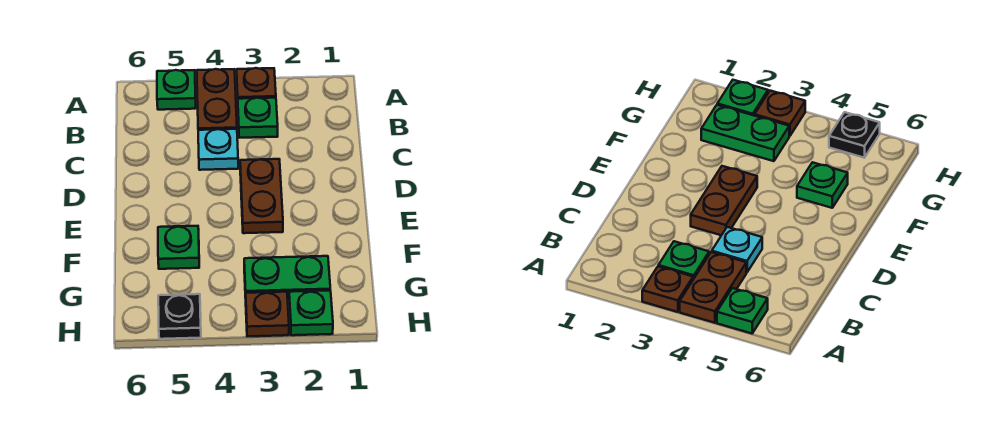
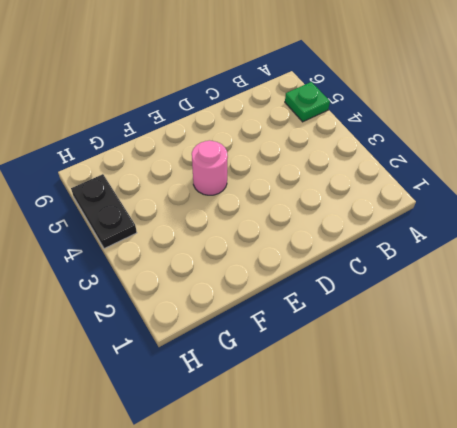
pink 1x1 round brick [192,140,228,195] -> none
black 1x2 plate [71,174,137,249] -> black 1x1 plate [158,294,201,339]
none -> brown 1x1 plate [237,68,276,101]
none -> brown 1x2 plate [197,69,237,130]

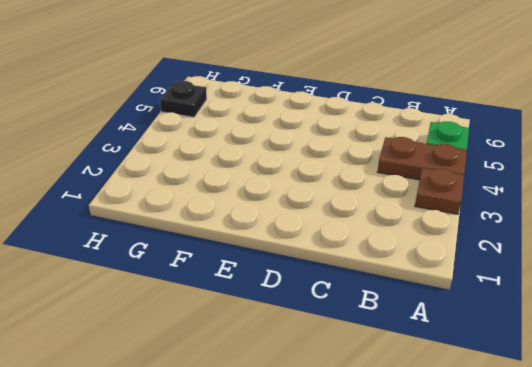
none -> green 1x1 plate [238,98,278,138]
none -> cyan 1x1 plate [198,129,238,170]

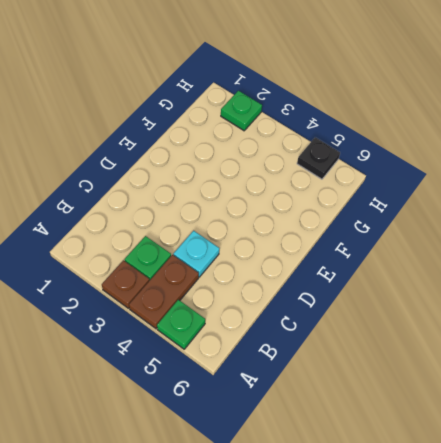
none -> brown 1x2 plate [240,159,283,233]
none -> green 1x1 plate [158,226,199,269]

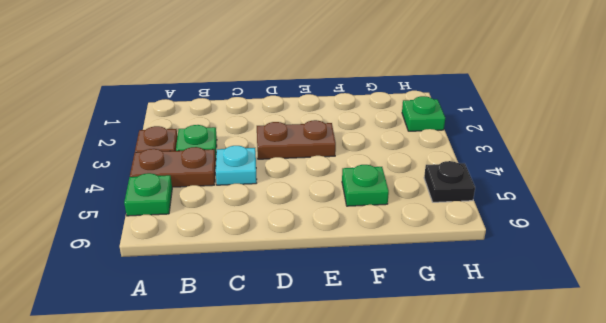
none -> green 1x2 plate [244,256,330,300]
none -> brown 1x1 plate [246,292,289,336]

